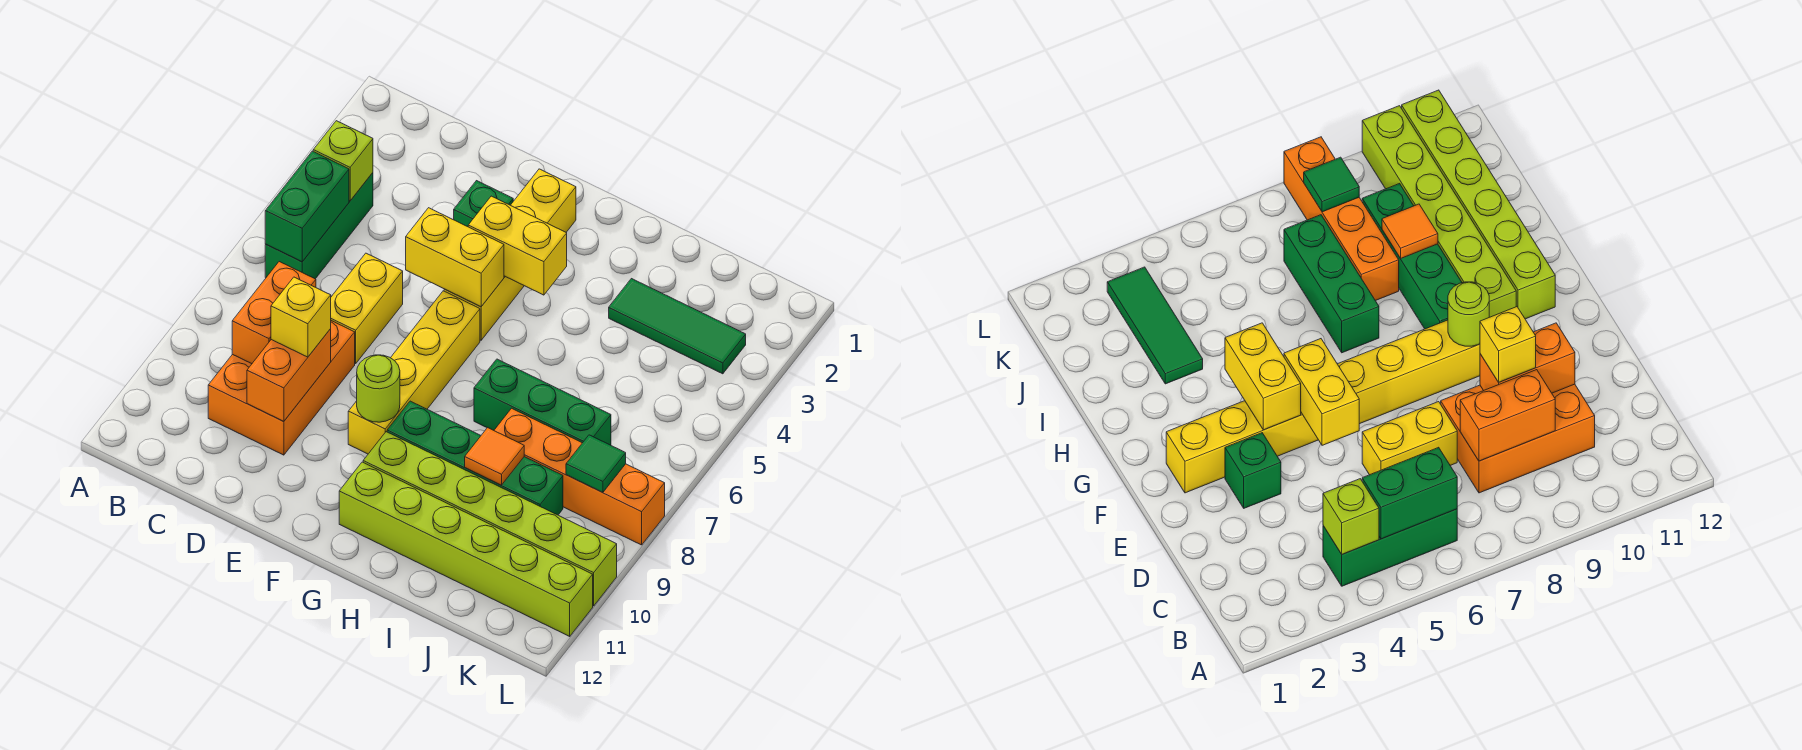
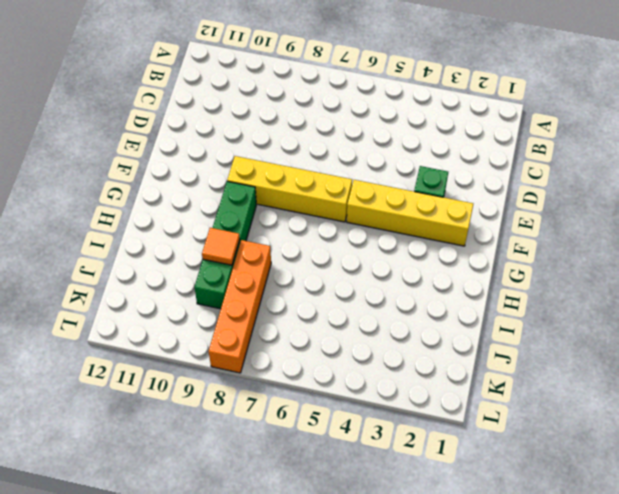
none -> green 1x3 brick [265,173,373,279]
none -> orange 2x3 brick [208,321,355,455]
none -> yellow 1x2 brick [331,253,403,364]

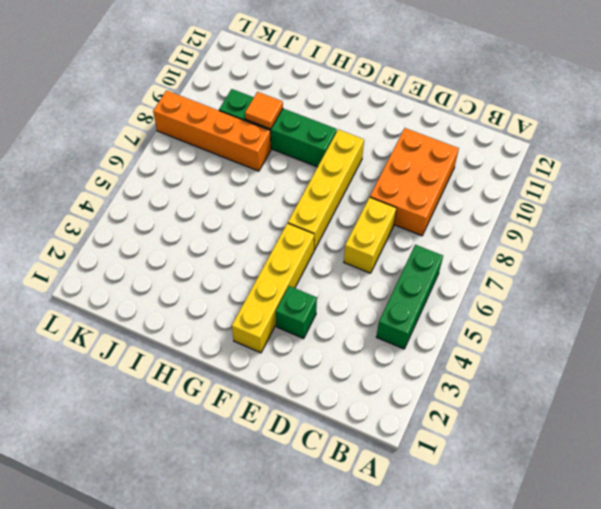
none -> lime 1x6 brick [363,432,617,606]
none -> lime 1x6 brick [339,462,593,636]
none -> green 1x3 brick [474,359,611,445]

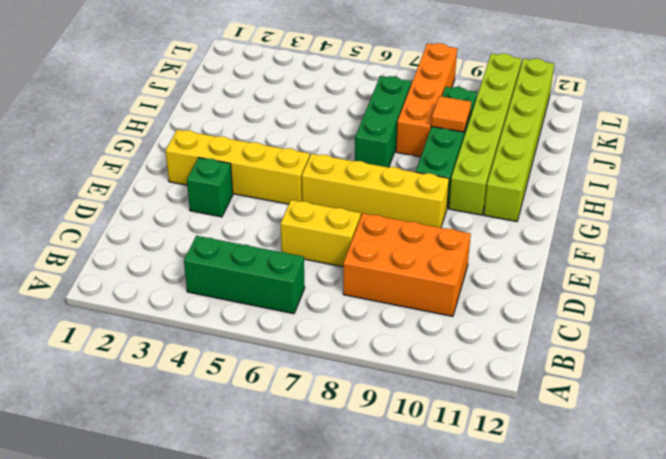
none -> green 1x3 tile [609,279,746,374]
none -> lime 1x1 brick [313,121,373,201]
none -> green 1x2 brick [265,151,349,262]

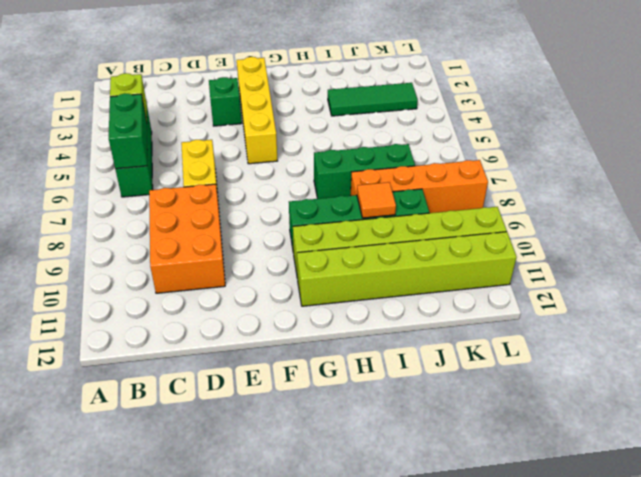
none -> yellow 1x4 brick [348,291,480,454]
none -> orange 1x2 brick [232,262,316,364]
none -> orange 1x2 brick [247,329,331,422]

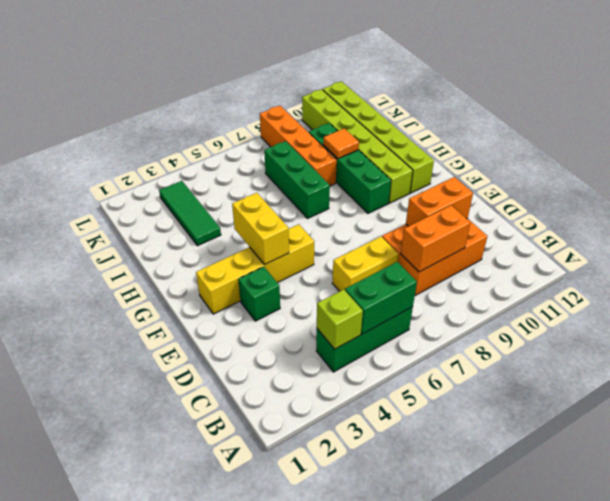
none -> yellow 1x4 brick [348,291,480,454]
none -> yellow 1x2 brick [406,208,504,307]
none -> lime 1x1 round brick [357,355,400,422]

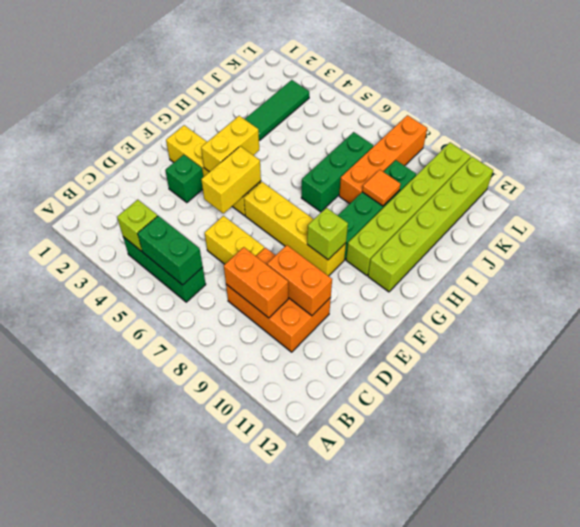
lime 1x1 brick [307,208,348,260] -> lime 1x1 round brick [357,355,400,422]
none -> green 1x1 tile [566,435,626,493]
none -> yellow 1x1 brick [271,277,331,357]

